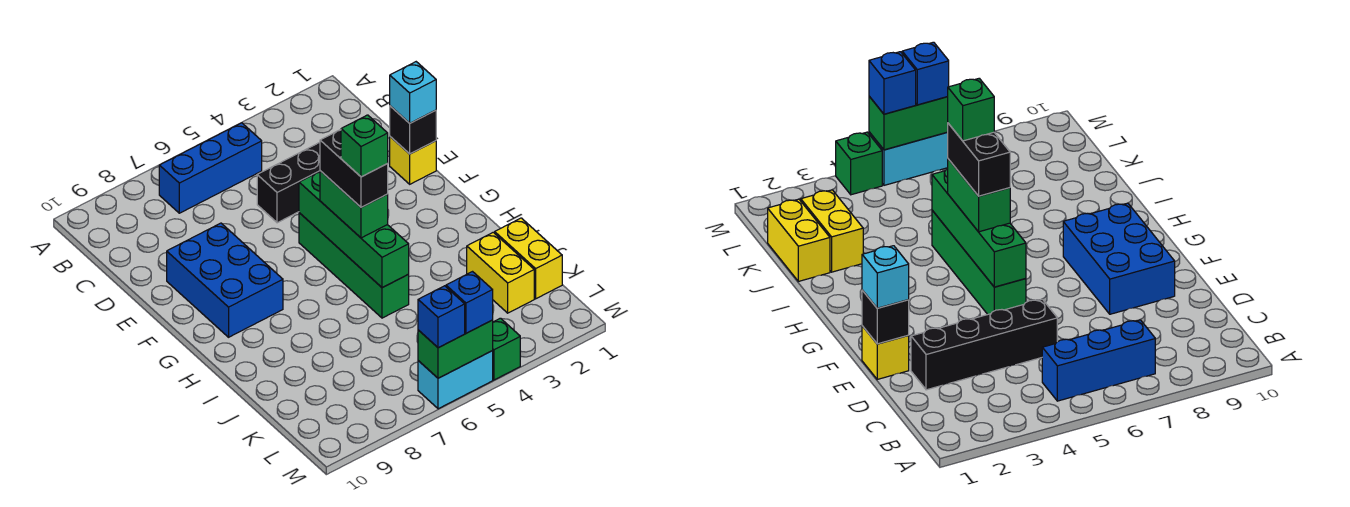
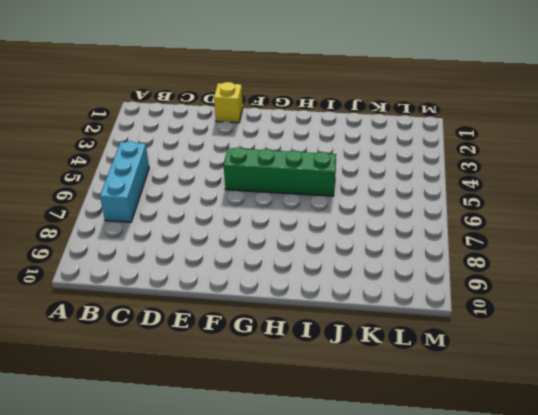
cyan 1x3 brick [100,141,149,222] -> blue 1x3 brick [159,123,262,213]
none -> black 1x4 brick [257,142,320,223]
none -> blue 2x3 brick [167,223,283,337]
none -> yellow 1x2 brick [495,218,562,299]

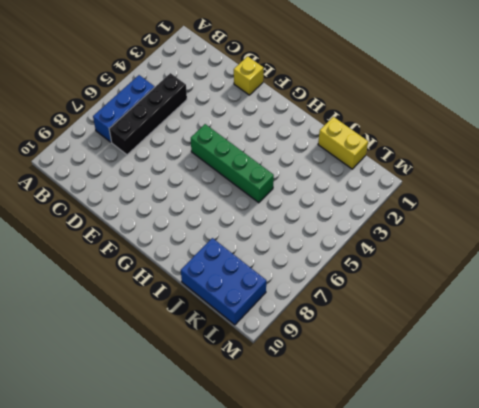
black 1x4 brick [109,73,187,155] -> black 1x4 brick moved to [257,142,320,223]
blue 2x3 brick [181,238,266,325] -> blue 2x3 brick moved to [167,223,283,337]
none -> yellow 1x2 brick [467,232,534,313]
none -> green 1x1 brick [492,318,520,380]
none -> cyan 1x2 brick [418,351,493,409]

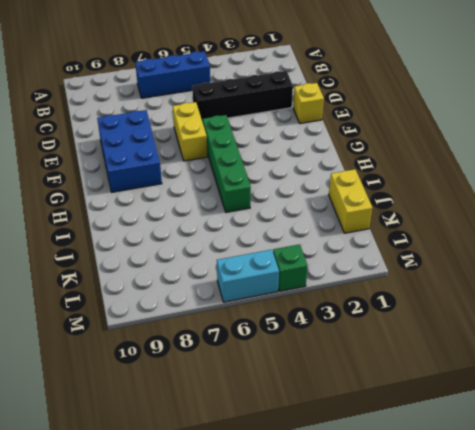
yellow 1x2 brick [173,102,207,161] -> yellow 1x2 brick moved to [467,232,534,313]
none -> black 1x1 brick [390,106,436,154]
none -> green 1x4 brick [299,172,409,288]
none -> green 1x2 brick [418,320,493,378]

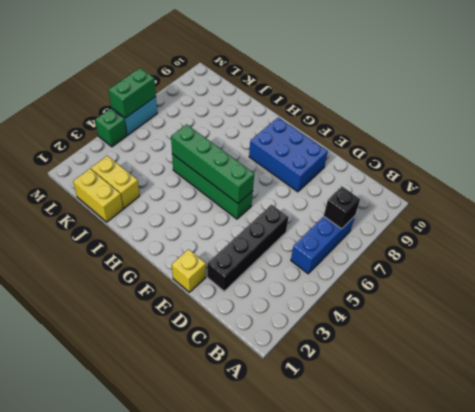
black 1x1 brick [324,186,360,229] -> black 1x1 brick moved to [390,106,436,154]
none -> cyan 1x1 brick [390,62,436,123]
none -> green 1x2 brick [320,171,388,238]
none -> blue 1x1 brick [446,272,493,333]

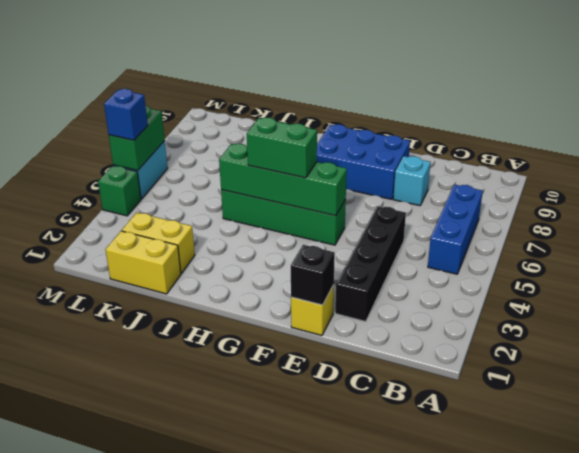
cyan 1x1 brick [393,156,431,206] -> cyan 1x1 brick moved to [390,62,436,123]
none -> blue 1x1 brick [418,286,465,348]
none -> black 1x2 brick [320,130,388,207]
none -> green 1x1 brick [341,115,388,177]

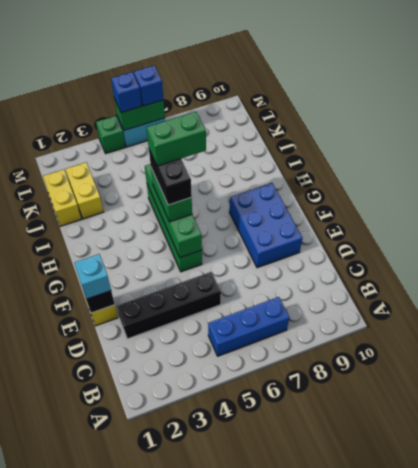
green 1x2 brick [146,112,206,166] -> green 1x1 brick [341,115,388,177]

